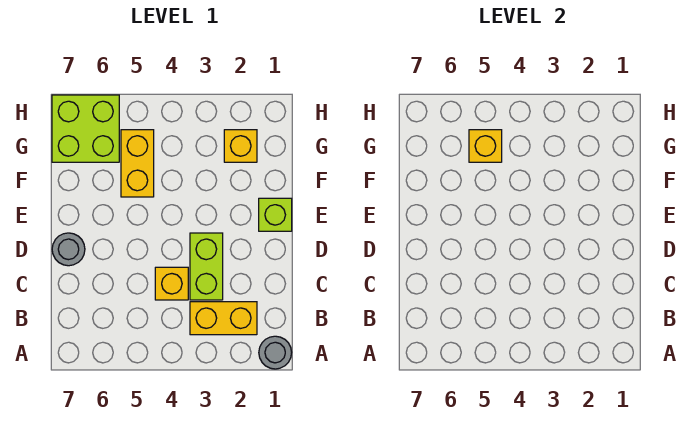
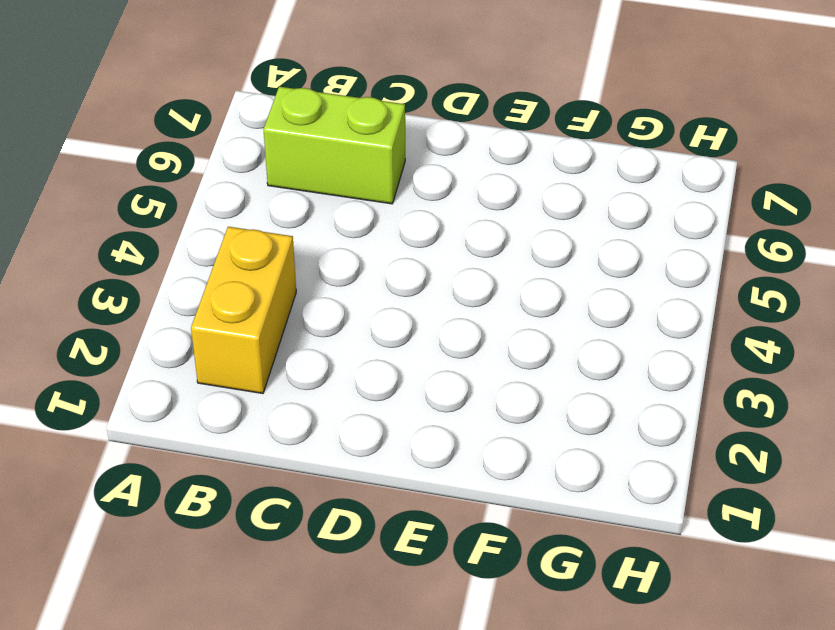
lime 1x2 brick [263,87,405,204] -> lime 1x2 brick moved to [190,233,223,300]
none -> grey 1x1 round brick [259,336,292,369]
none -> yellow 1x1 brick [155,267,188,300]

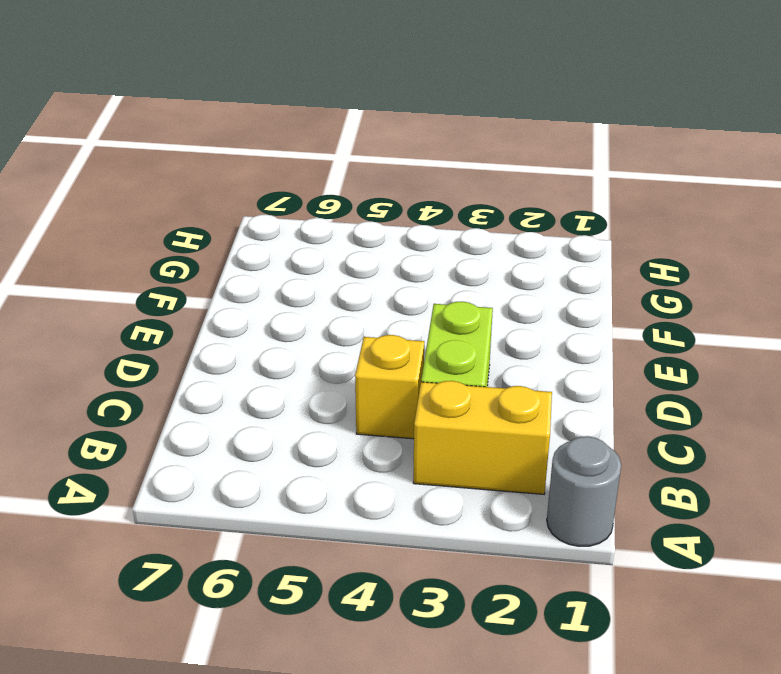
none -> grey 1x1 round brick [52,233,85,266]
none -> lime 1x1 brick [259,198,292,231]

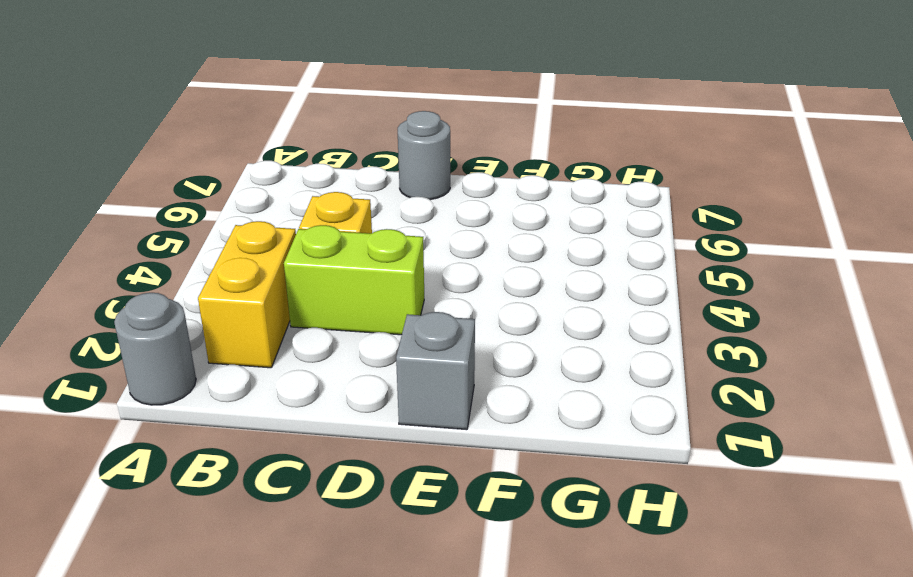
grey 1x1 brick [396,312,475,430] -> lime 1x1 brick [259,198,292,231]
none -> yellow 1x2 brick [121,130,154,197]
none -> yellow 1x1 brick [224,130,257,162]

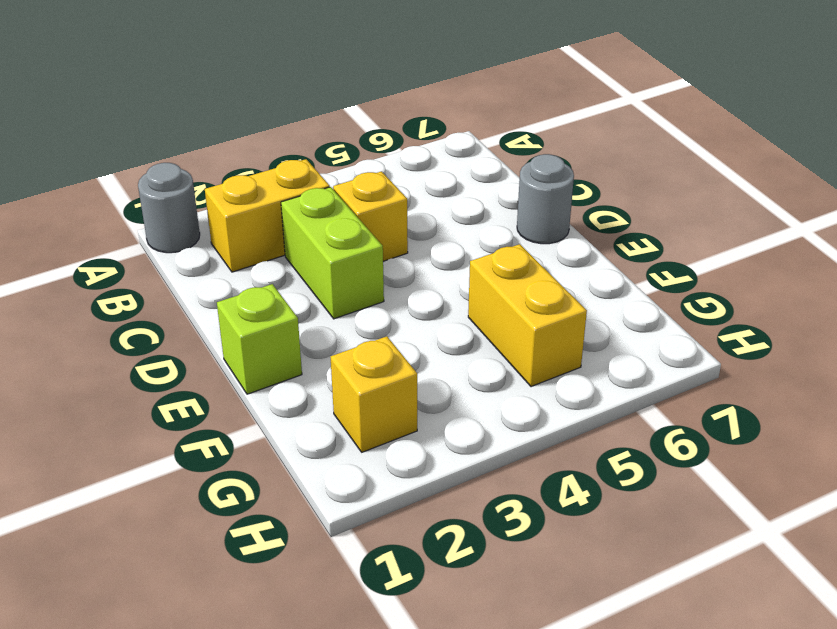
none -> lime 2x2 brick [52,95,119,162]
none -> yellow 1x1 brick [469,130,502,162]

